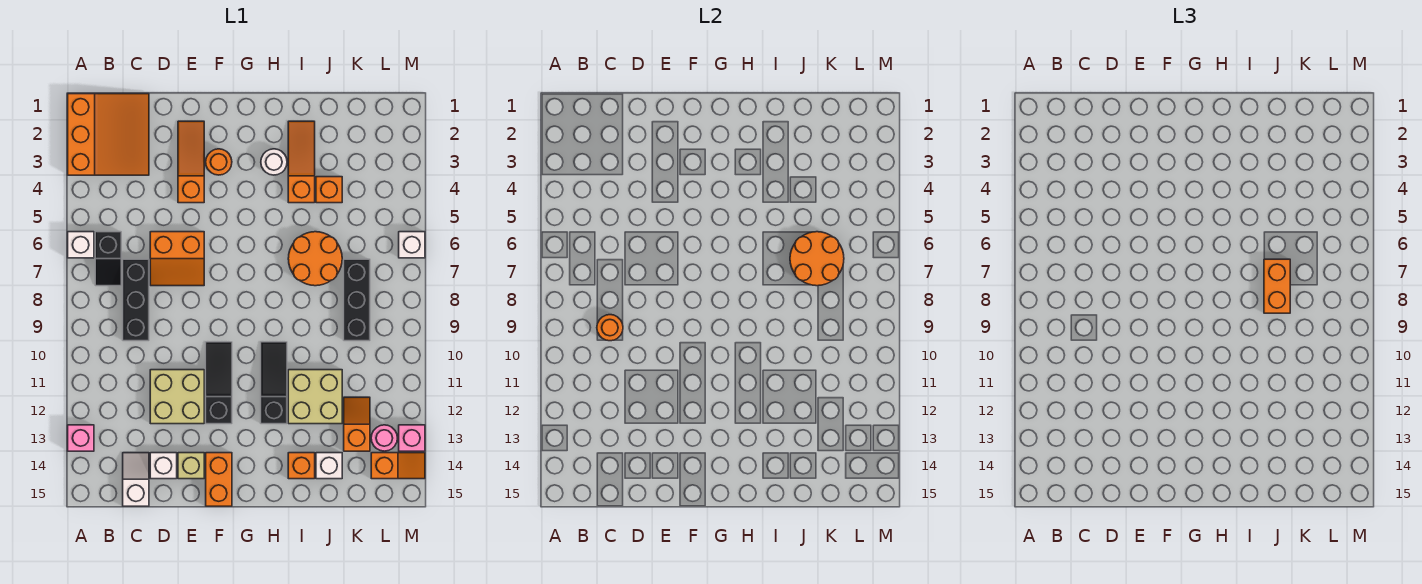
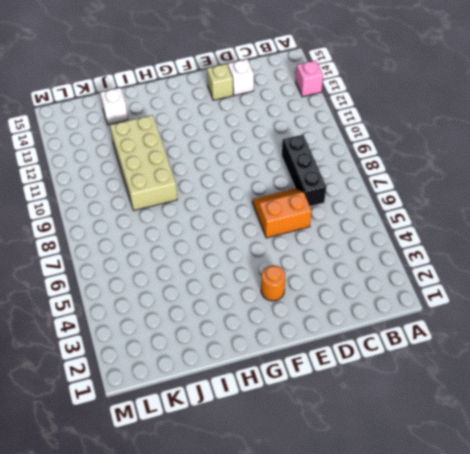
tan 2x4 brick [110,115,177,211] -> tan 2x2 brick [288,370,342,424]
none -> orange 3x3 slope [68,94,149,175]
none -> white 1x1 brick [68,232,94,258]
none -> black 1x2 slope [95,232,121,286]
none -> white 1x2 slope [123,453,149,506]

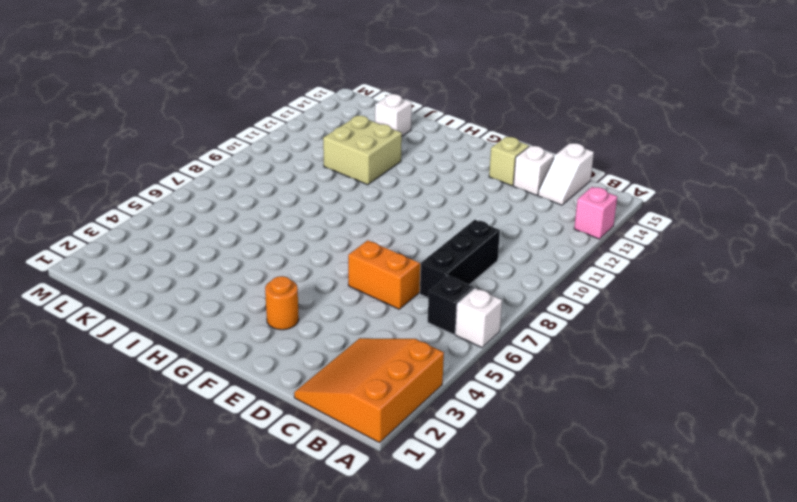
none -> tan 2x2 brick [150,370,204,424]
none -> orange 1x3 slope [178,121,204,203]
none -> black 1x3 slope [206,342,232,424]
none -> orange 1x2 brick [206,453,232,506]

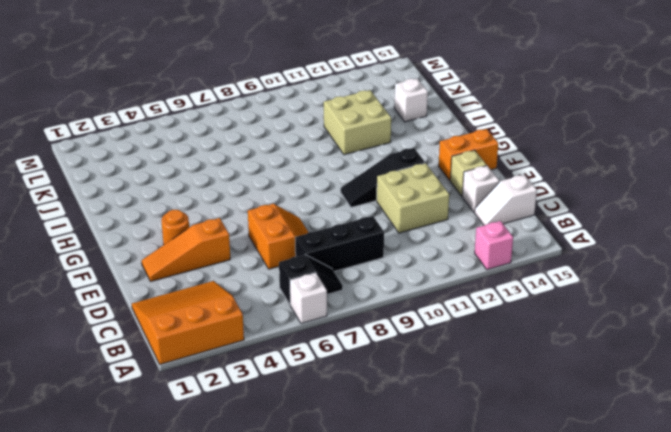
none -> white 1x1 round brick [261,149,287,175]
none -> black 1x3 slope [261,342,287,424]
none -> orange 1x3 slope [288,121,315,203]
none -> orange 2x2 round brick [288,232,342,286]

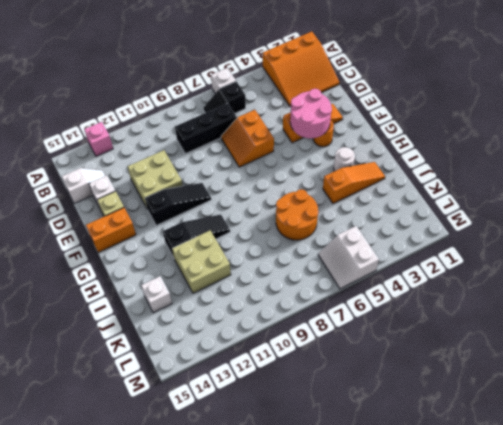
pink 2x2 round brick [290,89,332,138] -> none
white 2x2 slope [318,226,379,289] -> white 1x1 brick [399,232,425,258]
none -> orange 1x1 brick [288,453,315,479]
none -> orange 1x1 brick [316,177,342,203]
none -> black 1x3 brick [344,259,370,341]
none -> orange 1x2 slope [344,397,370,451]

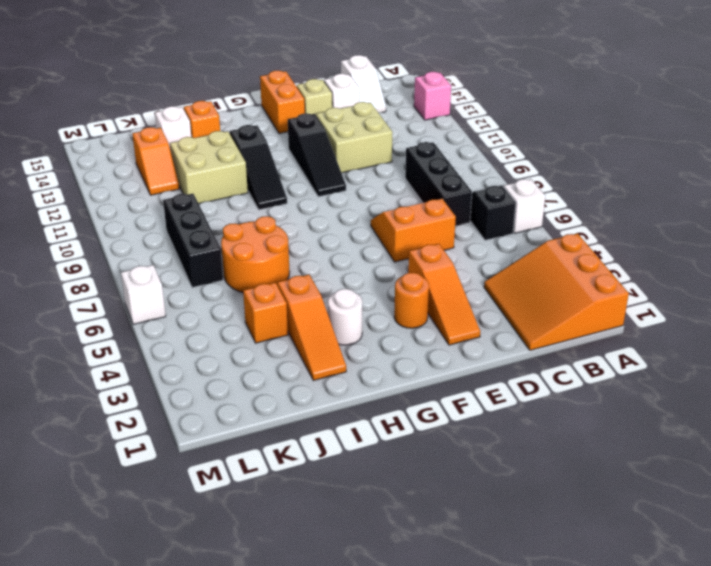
none -> pink 1x1 round brick [371,425,397,451]
none -> orange 1x2 slope [371,453,425,479]
none -> pink 1x1 brick [399,425,425,451]
none -> orange 1x1 round brick [597,315,623,341]

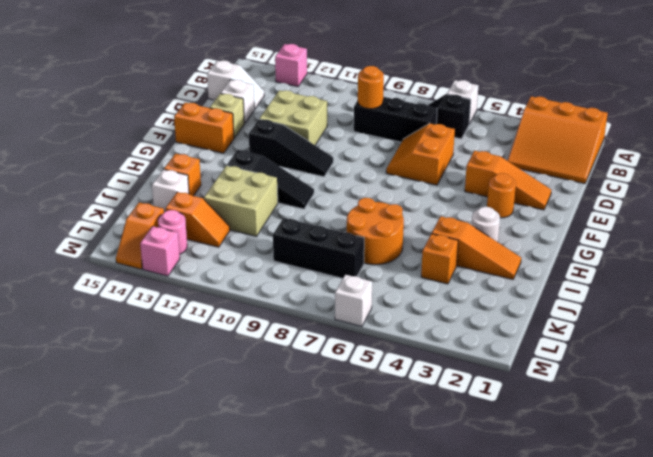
none -> orange 2x2 round brick [790,232,844,286]
none -> orange 1x2 brick [1264,259,1290,313]

